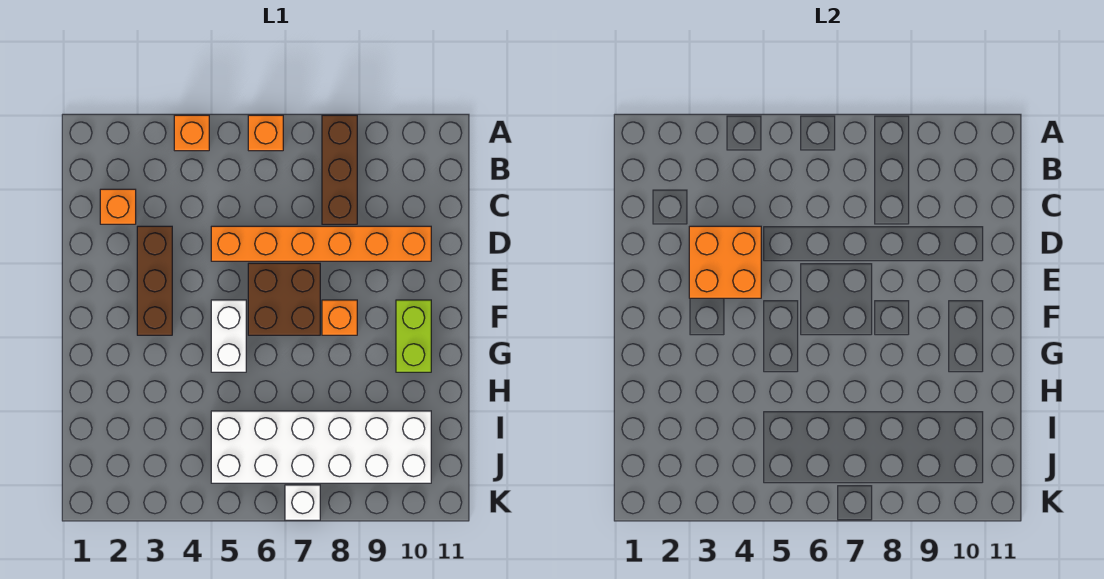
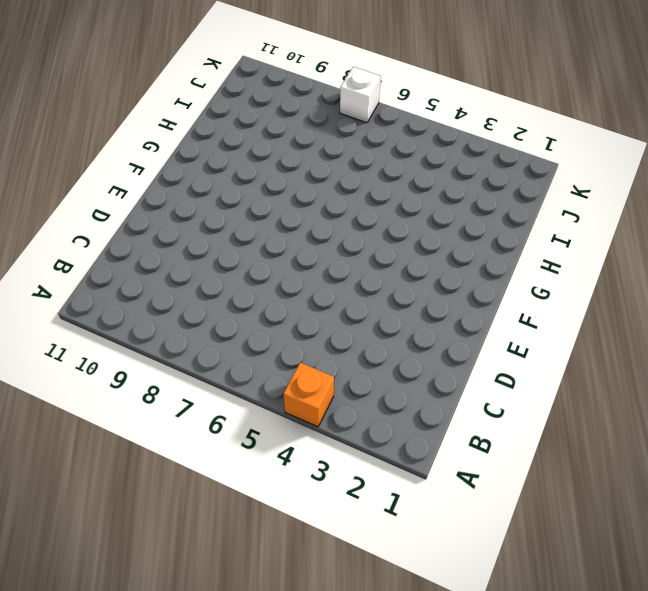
none -> orange 1x1 brick [248,115,283,151]
none -> brown 1x3 brick [322,115,357,224]
none -> orange 1x1 brick [100,189,136,224]

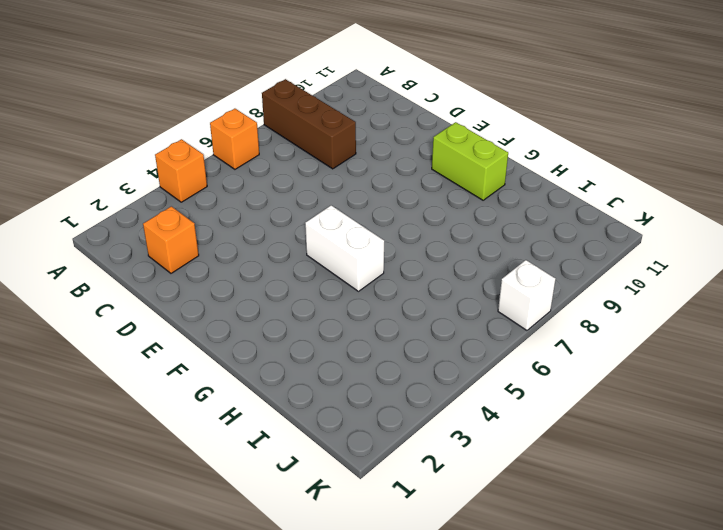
none -> brown 1x3 brick [137,226,172,335]
none -> orange 1x6 brick [211,226,431,261]
none -> brown 2x2 brick [248,263,320,335]

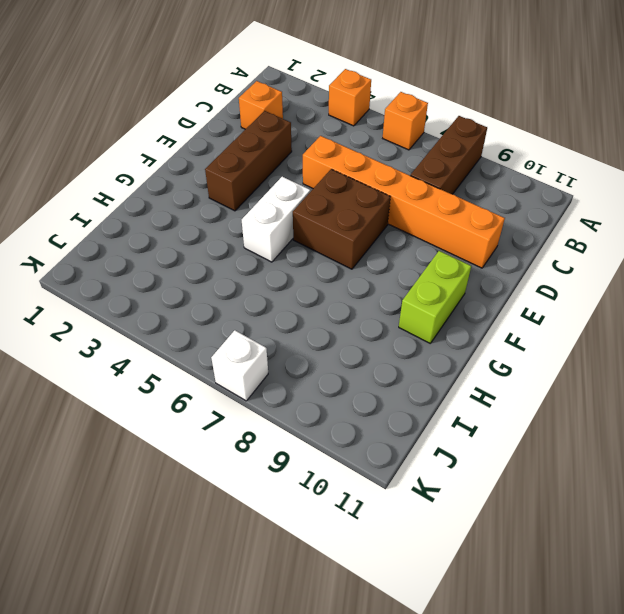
none -> orange 1x1 brick [322,300,357,335]
none -> white 2x6 brick [211,411,431,483]
none -> orange 2x2 brick [689,226,761,298]

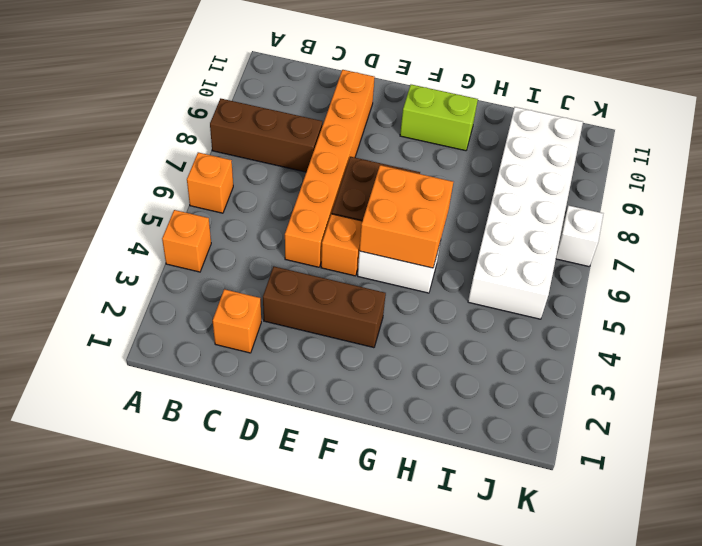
orange 1x1 brick [321,214,362,276] -> orange 1x1 brick moved to [322,300,357,335]
orange 2x2 brick [359,165,453,268] -> orange 2x2 brick moved to [689,226,761,298]

